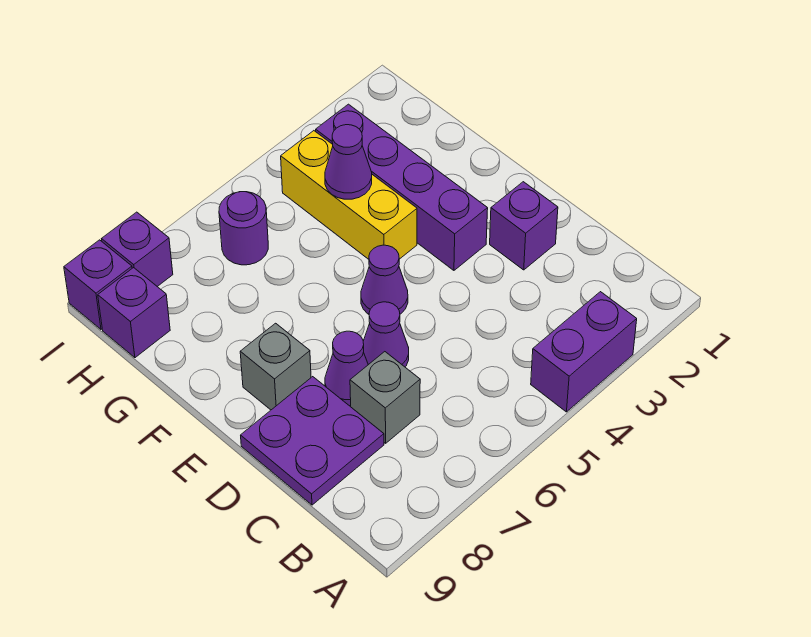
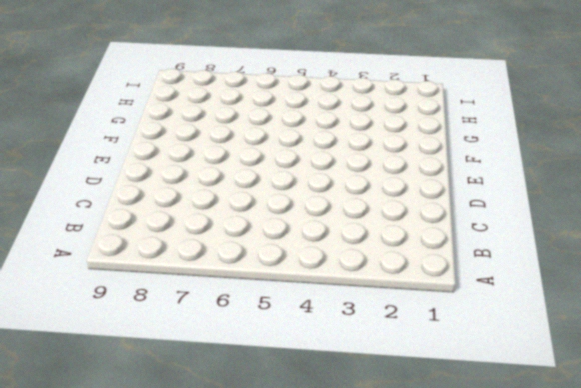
none -> purple 1x2 brick [531,292,637,412]
none -> grey 1x1 brick [350,352,420,443]
none -> purple 2x2 plate [241,377,384,505]

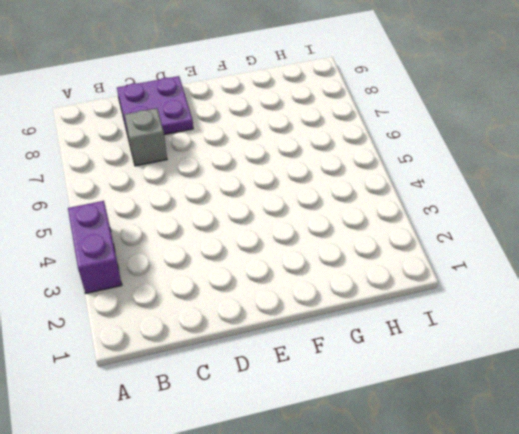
none -> purple 1x1 brick [490,182,558,270]
none -> purple 1x1 cone [363,302,409,367]
none -> purple 1x1 cone [325,331,368,406]

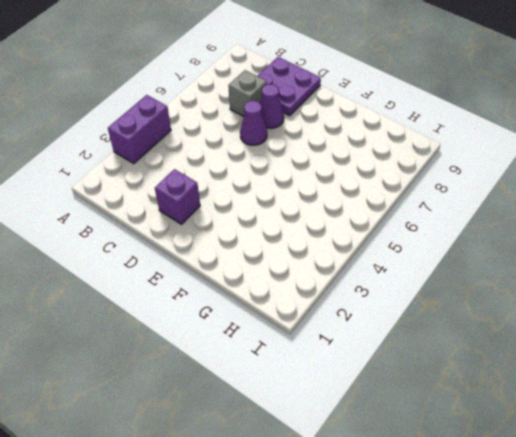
none -> purple 1x4 brick [316,104,488,270]
none -> purple 1x1 cone [361,245,408,314]
none -> grey 1x1 brick [240,323,311,410]

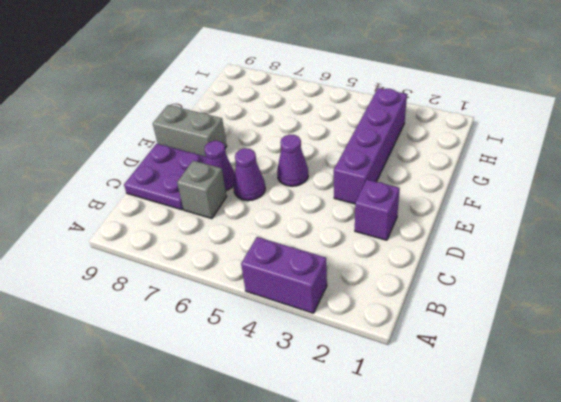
grey 1x2 brick [153,105,227,156] -> grey 1x1 brick [240,323,311,410]
none -> yellow 1x3 brick [281,131,417,259]
none -> purple 1x1 round brick [219,192,268,265]
none -> purple 1x1 brick [98,268,170,358]

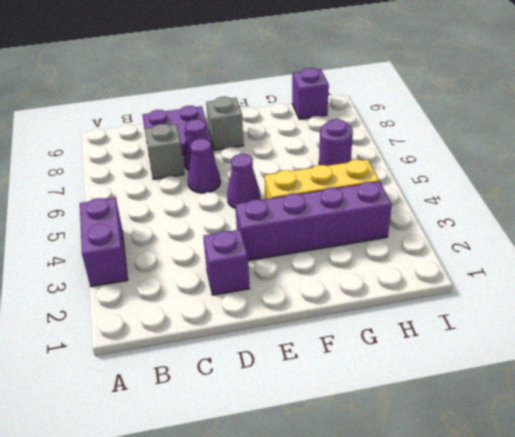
none -> purple 1x1 brick [102,212,173,287]
none -> purple 1x1 brick [64,240,132,329]
none -> purple 1x1 cone [325,125,372,199]

